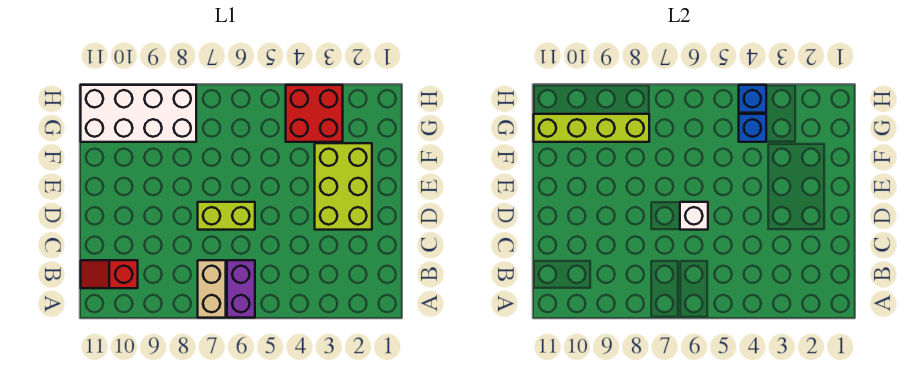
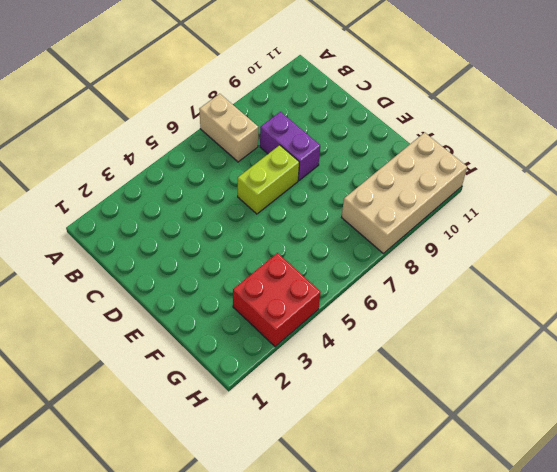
purple 1x2 brick [260,112,320,180] -> purple 1x2 brick moved to [227,260,255,318]
tan 2x4 brick [342,133,467,253] -> white 2x4 brick [81,85,196,142]
none -> red 1x2 slope [81,260,138,288]
none -> lime 2x3 brick [315,143,372,230]

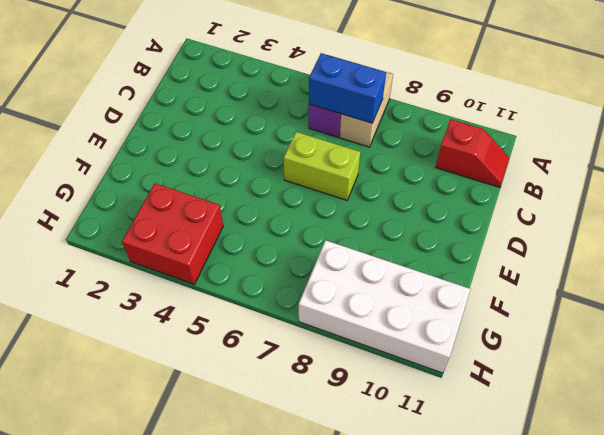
blue 1x2 brick [309,53,386,123] -> none
none -> lime 2x3 brick [315,143,372,230]
none -> white 1x1 brick [680,202,708,230]

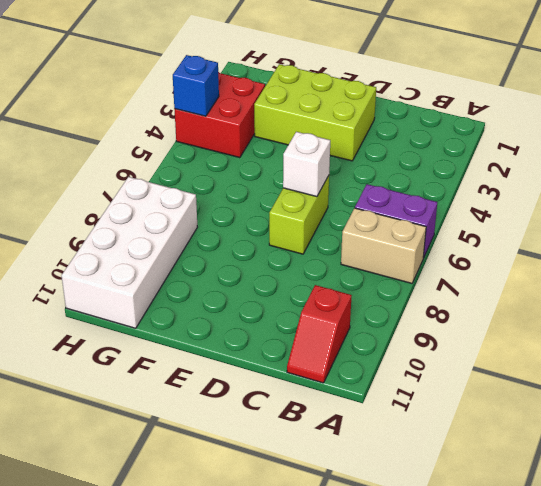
none -> blue 1x1 brick [739,114,766,142]
none -> lime 1x4 brick [534,114,649,142]

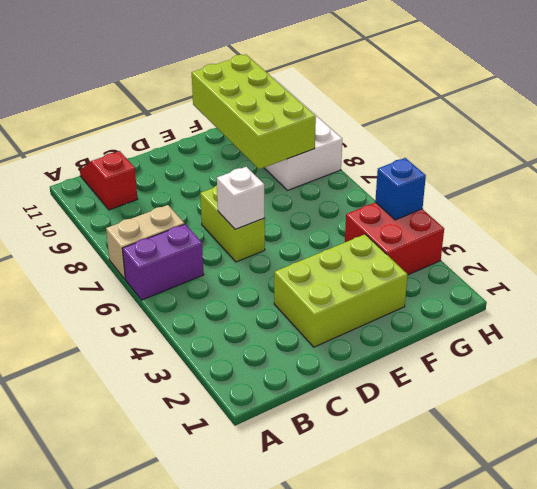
lime 2x4 brick [192,55,316,169] -> lime 1x4 brick [534,114,649,142]
none -> blue 1x1 brick [739,114,766,142]

